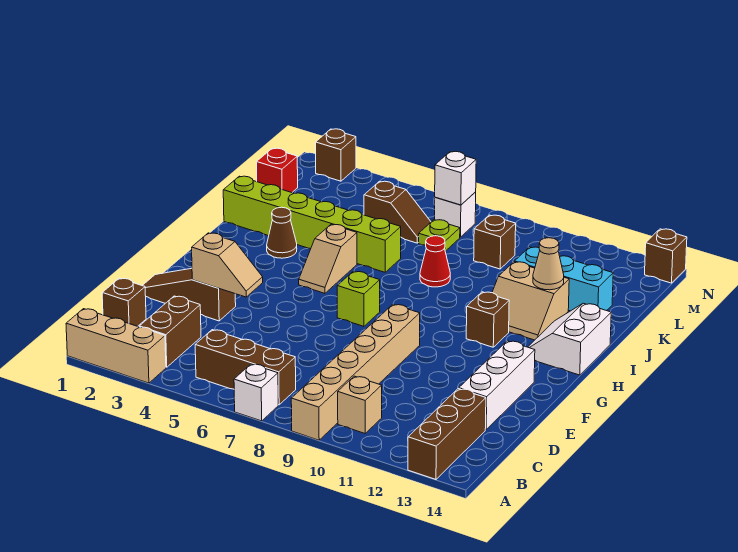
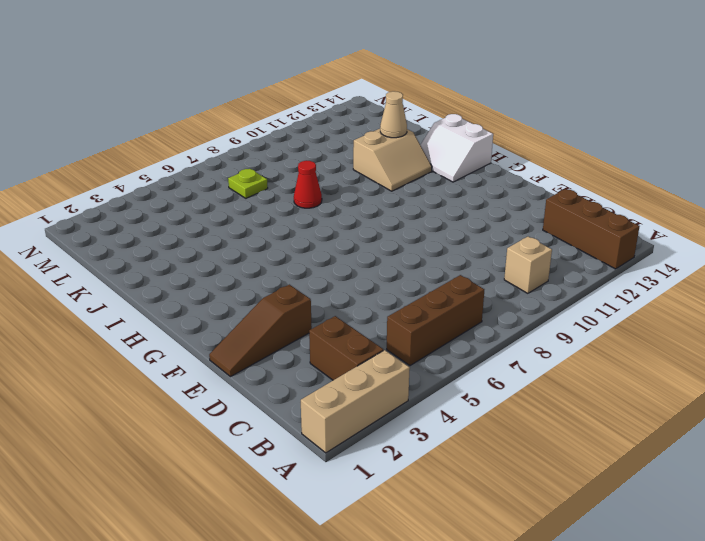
none -> white 1x1 brick [234,364,278,421]
none -> tan 1x6 brick [291,304,420,440]
none -> brown 1x1 brick [102,278,146,326]

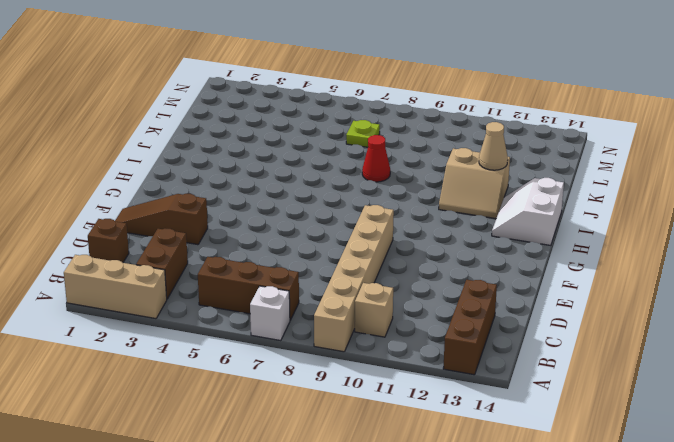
none -> white 1x3 brick [459,341,535,430]
none -> lime 1x1 brick [337,271,380,326]
none -> tan 1x2 slope [299,225,357,293]

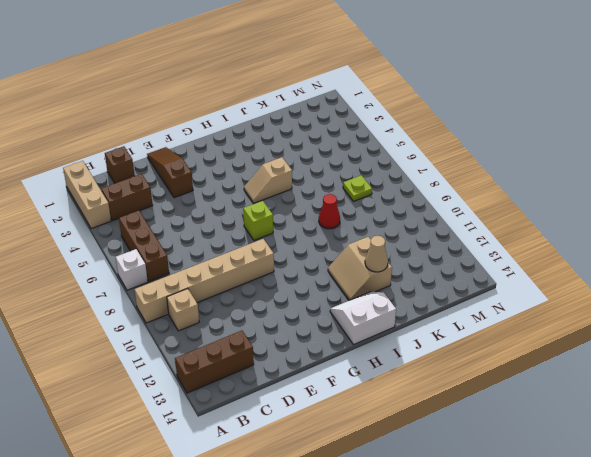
none -> white 1x3 brick [459,341,535,430]
none -> brown 1x1 brick [466,292,509,347]
none -> brown 1x1 cone [267,207,297,258]

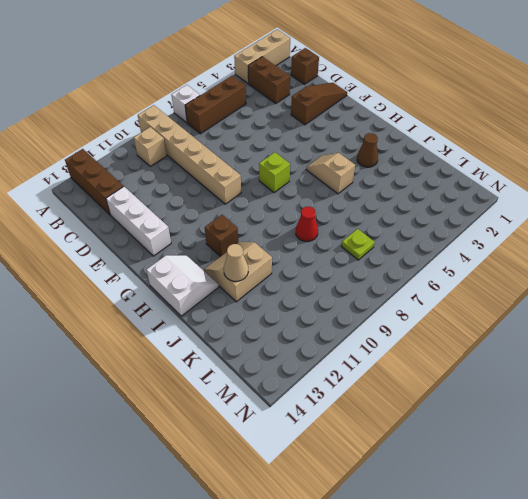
none -> lime 1x6 brick [223,176,401,272]
none -> cyan 1x3 brick [515,247,613,311]
none -> red 1x1 brick [256,148,298,193]

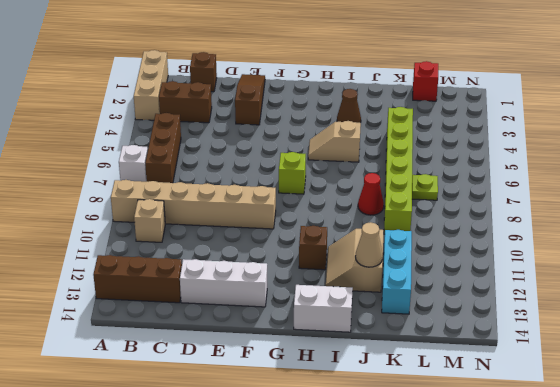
lime 1x6 brick [384,107,413,234] -> lime 1x6 brick moved to [223,176,401,272]
none -> brown 1x2 slope [364,181,431,243]
none -> brown 1x1 brick [474,215,516,269]
none -> white 1x1 brick [435,192,476,237]

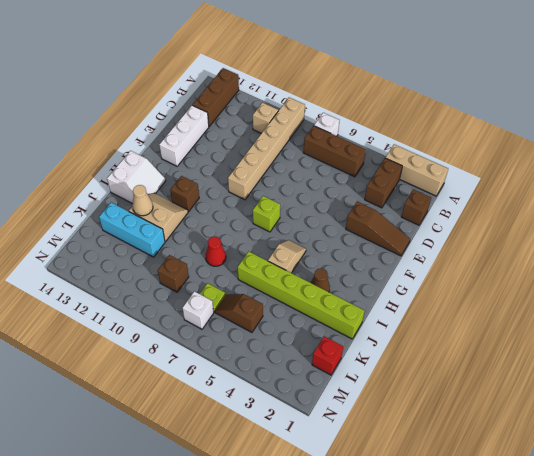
none -> brown 1x1 brick [316,129,356,181]
none -> brown 1x1 brick [645,229,687,283]
none -> tan 1x2 slope [192,233,263,297]

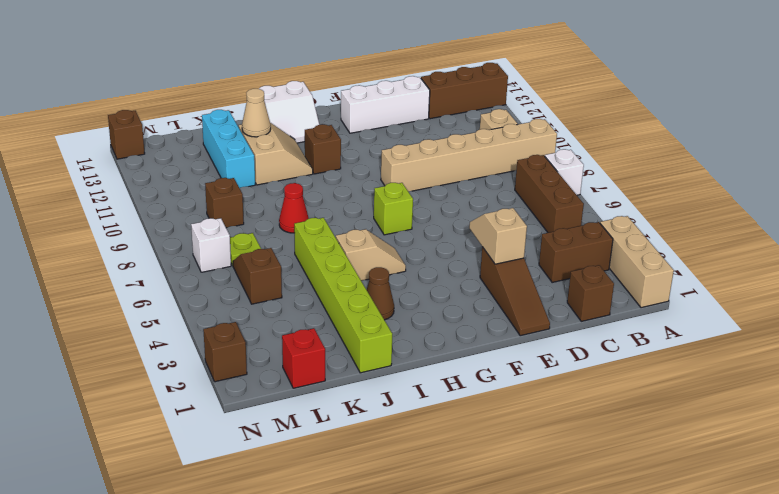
none -> white 1x1 brick [435,151,476,205]

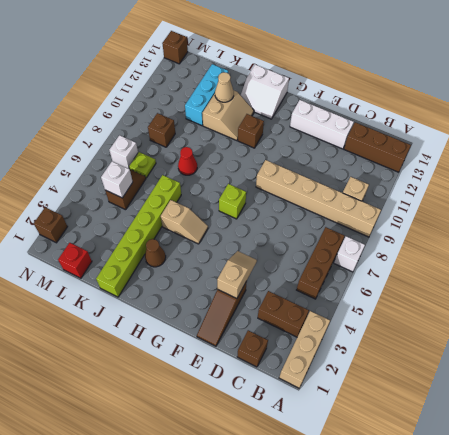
white 1x1 brick [101,161,133,198] -> white 1x1 brick moved to [435,151,476,205]

